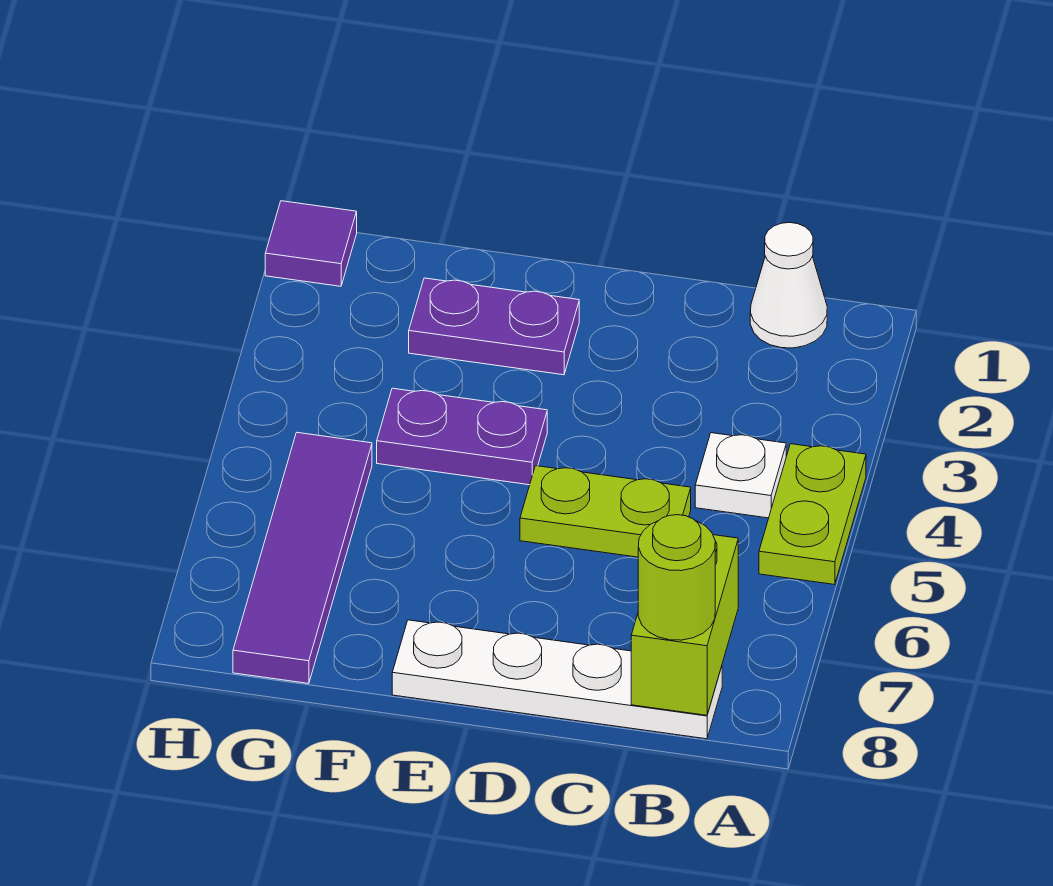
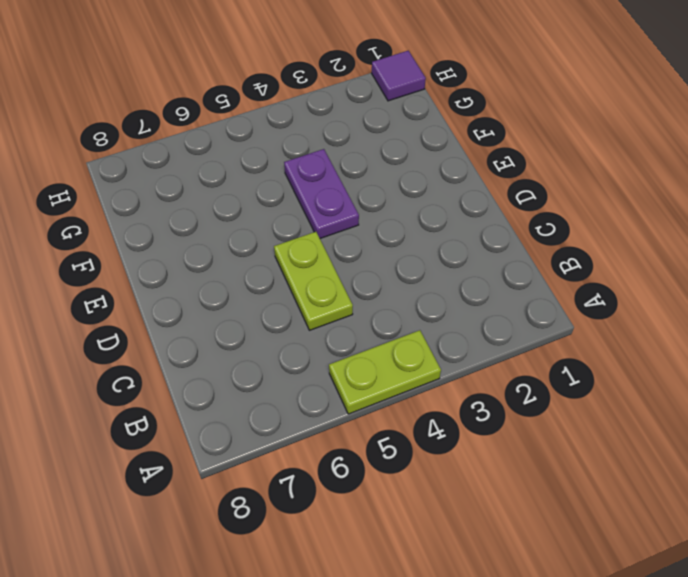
none -> white 1x1 cone [750,223,827,348]
none -> white 1x1 plate [695,433,786,518]

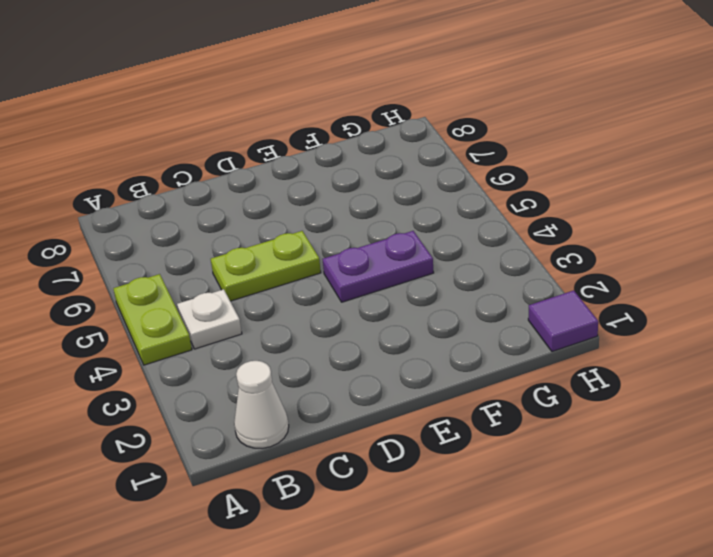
none -> white 1x4 plate [392,620,722,739]
none -> purple 1x2 plate [409,278,579,375]

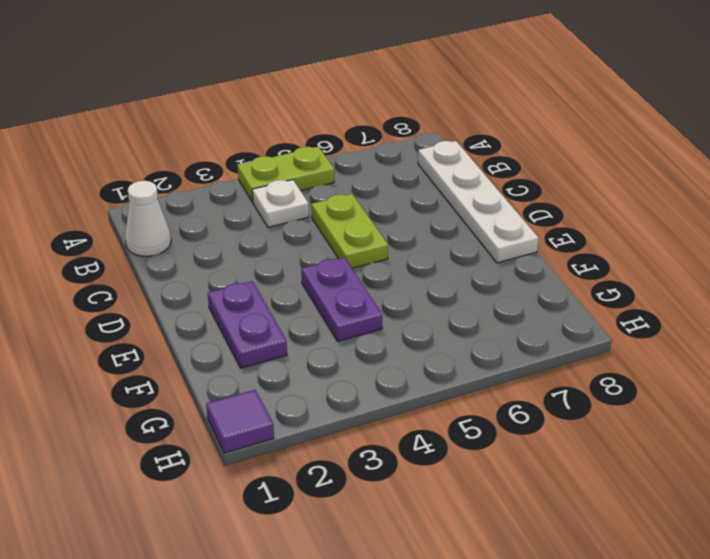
none -> purple 1x4 tile [233,433,372,684]
none -> lime 1x2 brick [631,535,738,715]

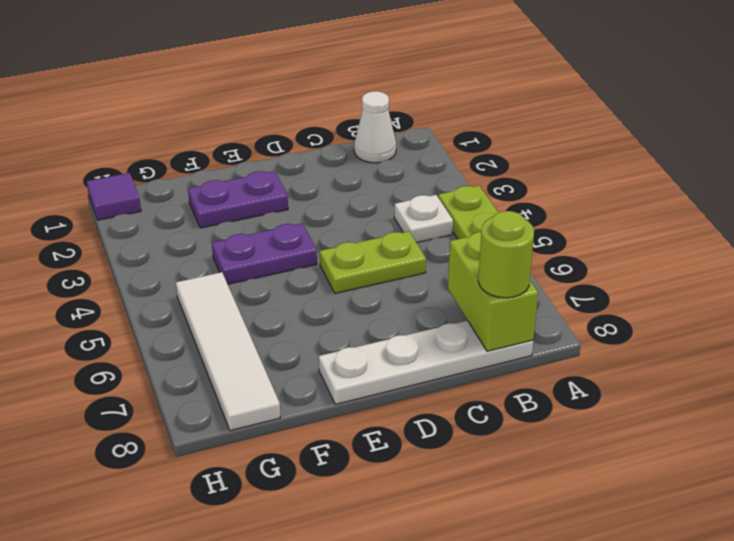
white 1x4 tile [176,272,281,431] -> purple 1x4 tile [233,433,372,684]

